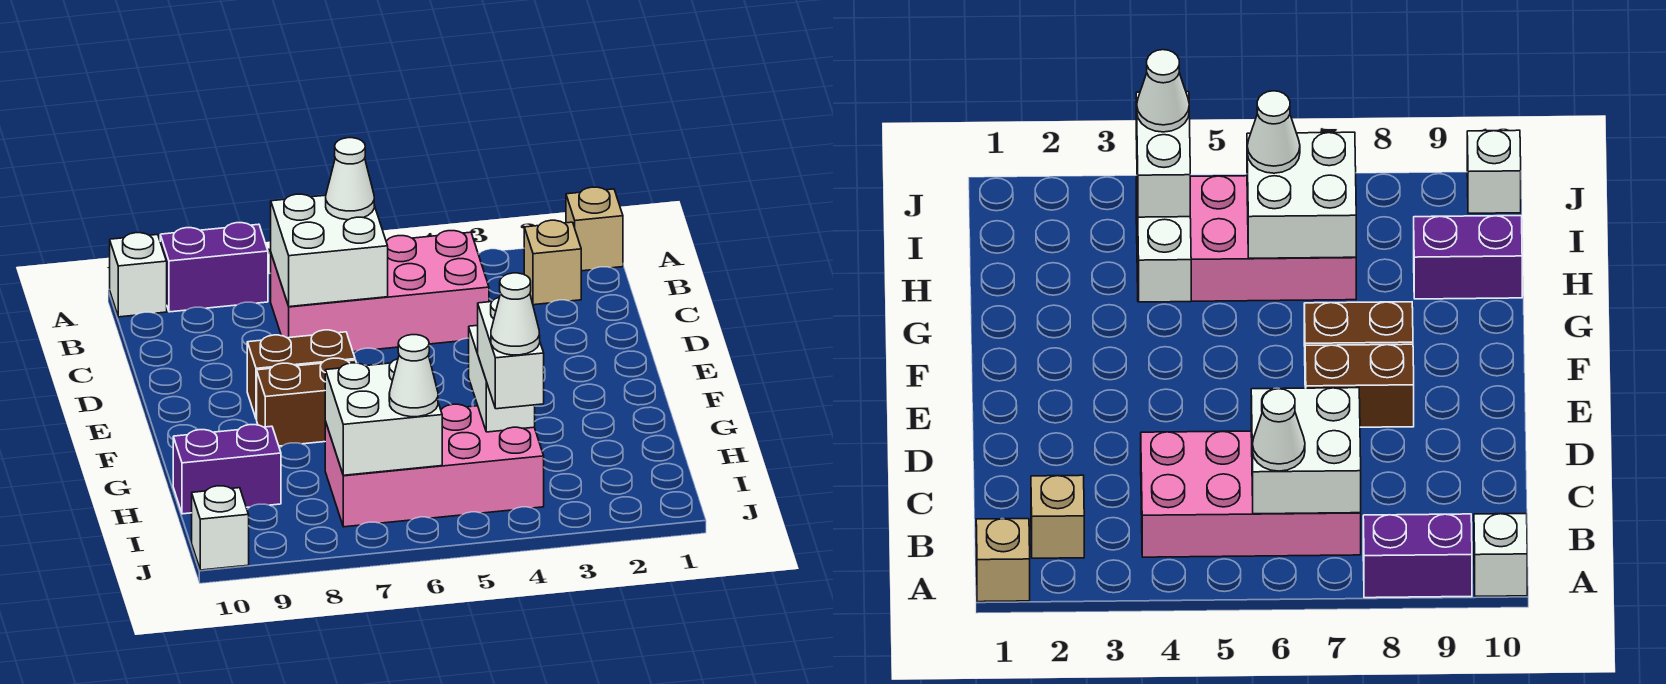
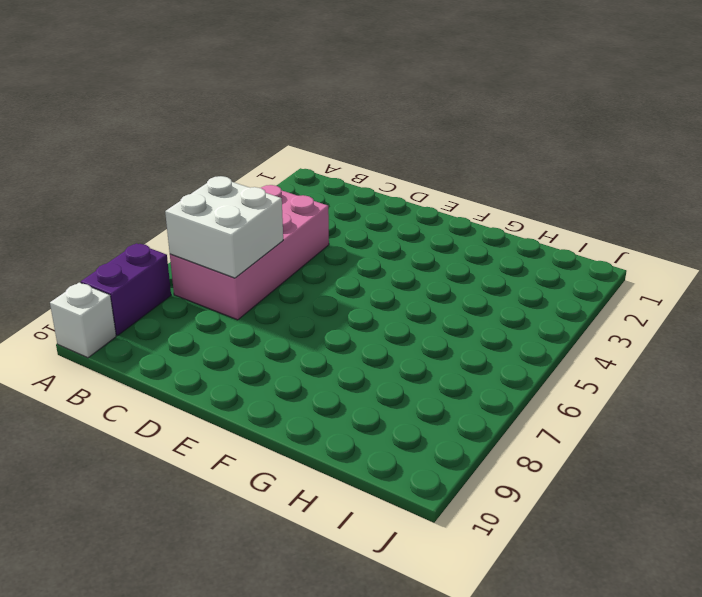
none -> tan 1x1 brick [566,187,623,271]
none -> tan 1x1 brick [524,220,581,305]
none -> brown 1x2 brick [247,330,355,419]

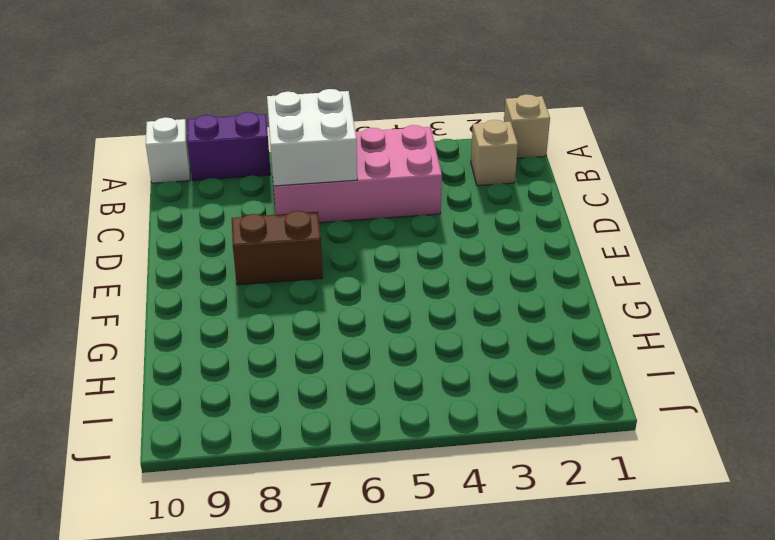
none -> brown 1x2 brick [257,358,356,446]
none -> pink 2x4 brick [325,404,544,527]
none -> purple 1x2 brick [173,425,281,514]

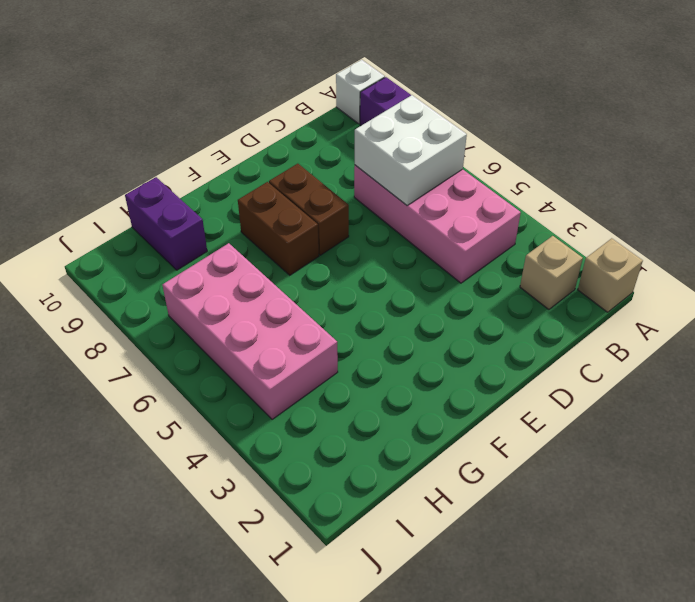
none -> white 1x1 brick [192,486,249,570]
none -> white 1x2 brick [469,325,535,432]
none -> white 2x2 brick [325,359,442,475]

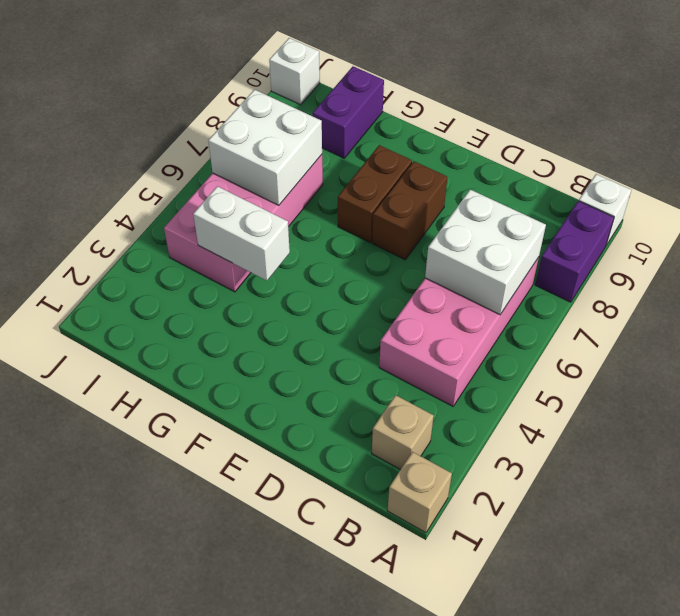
none -> white 1x1 cone [326,138,374,220]
none -> white 1x2 brick [478,297,544,409]
none -> white 1x1 cone [389,335,438,417]

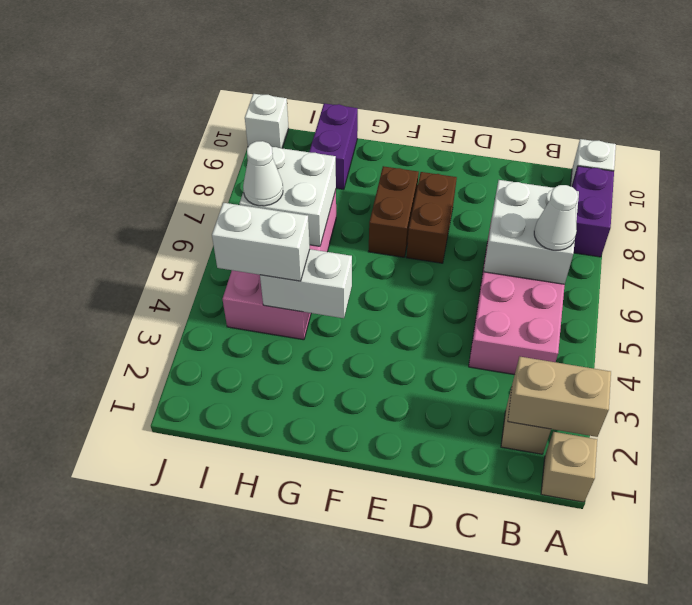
tan 1x2 brick [508,357,611,437] -> none
none -> white 1x1 cone [491,273,540,355]

